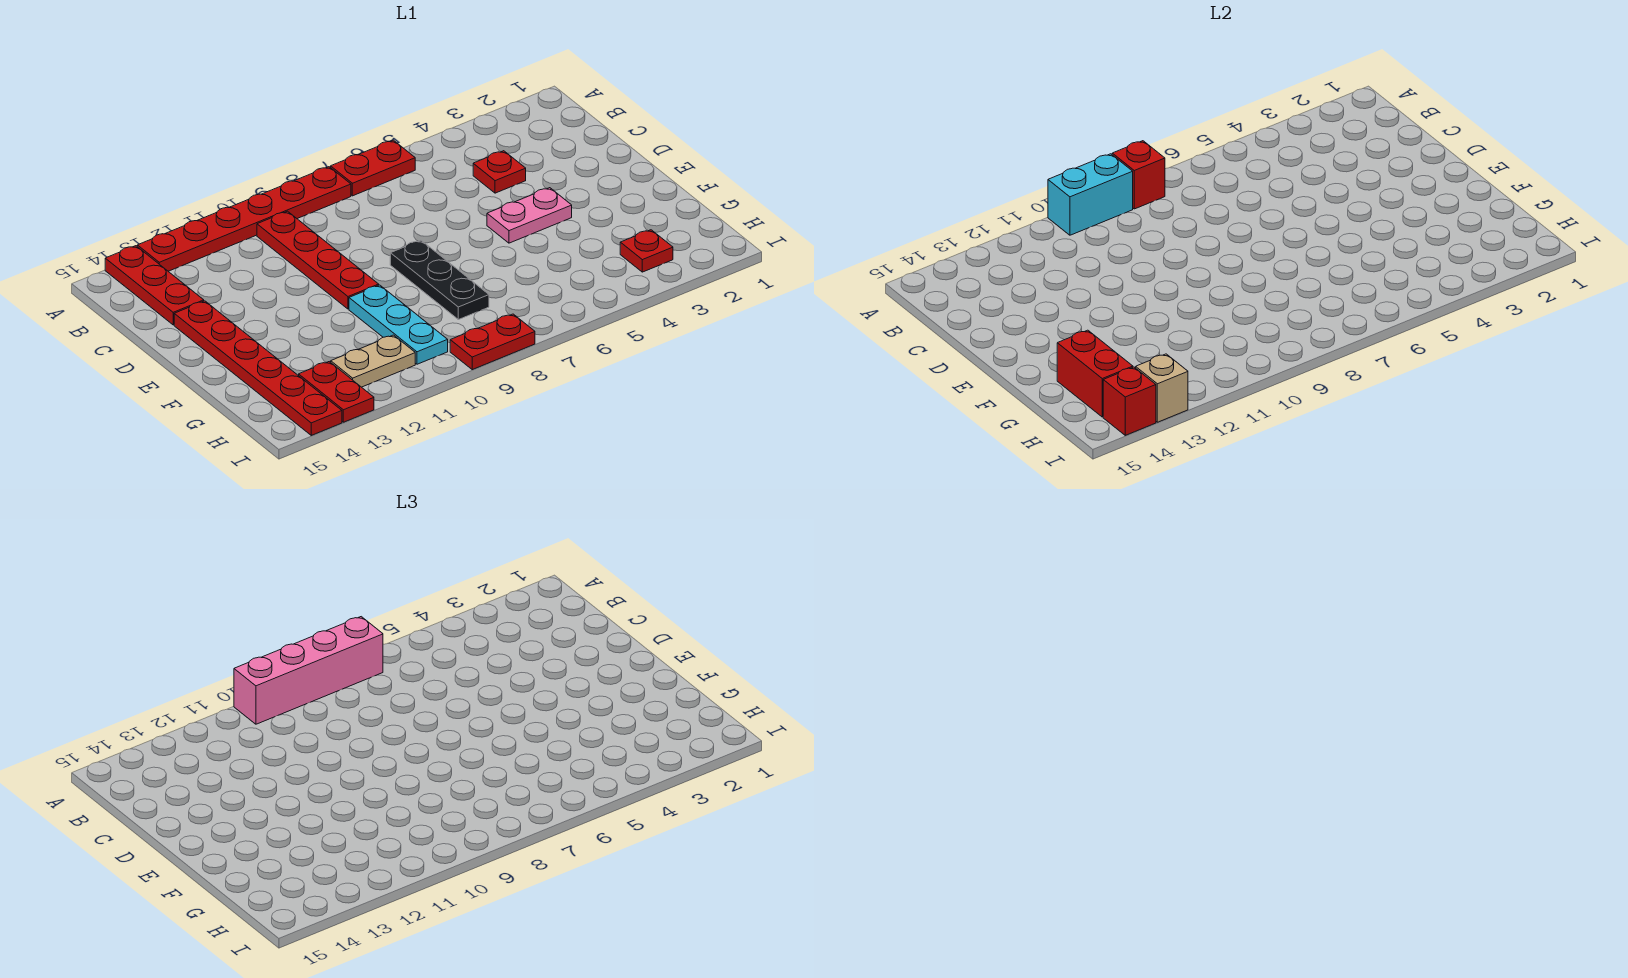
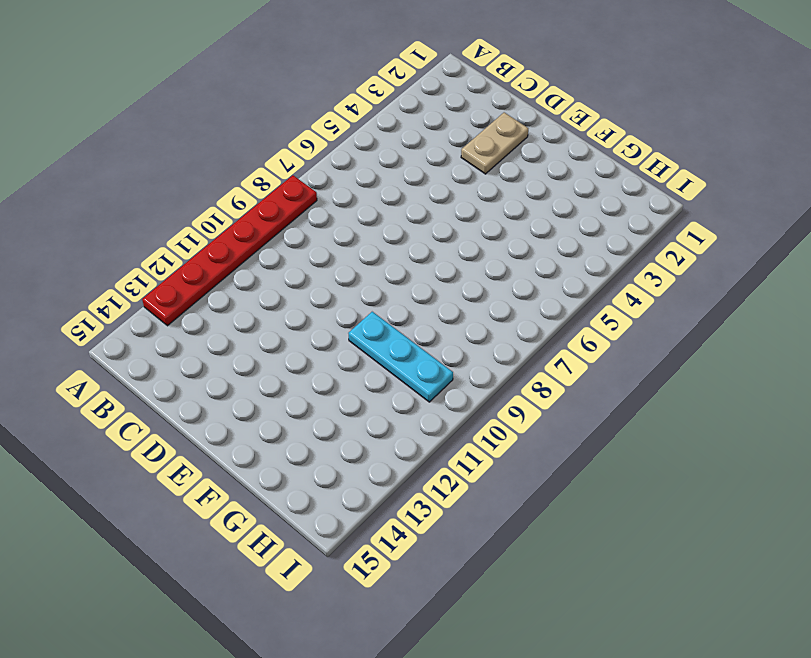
tan 1x2 plate [461,112,528,174] -> tan 1x2 plate moved to [331,335,415,387]
none -> red 1x2 plate [331,140,415,196]
none -> red 1x3 plate [105,246,204,325]
none -> red 1x4 plate [257,211,379,309]

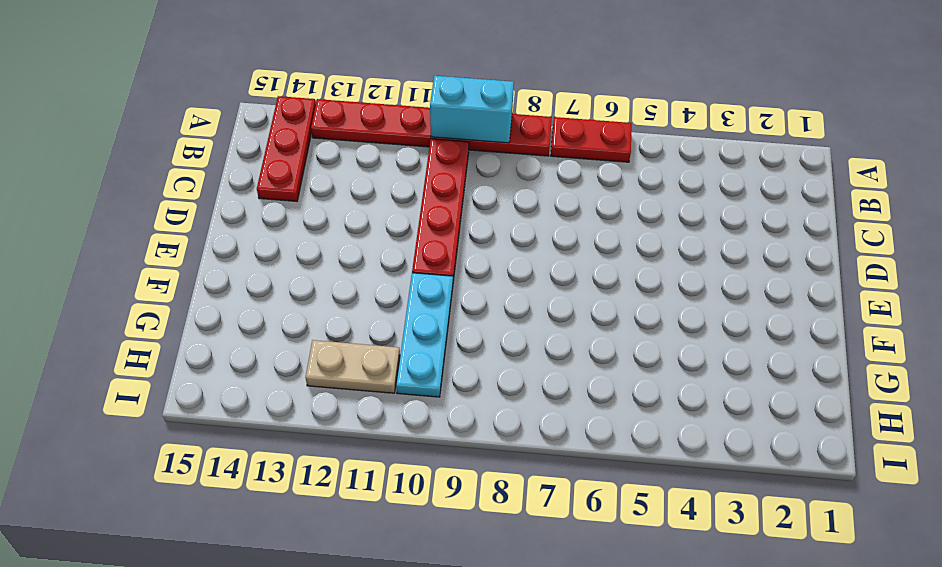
none -> red 1x1 plate [473,151,526,193]
none -> red 1x6 plate [174,301,342,435]
none -> pink 1x2 plate [487,188,572,243]

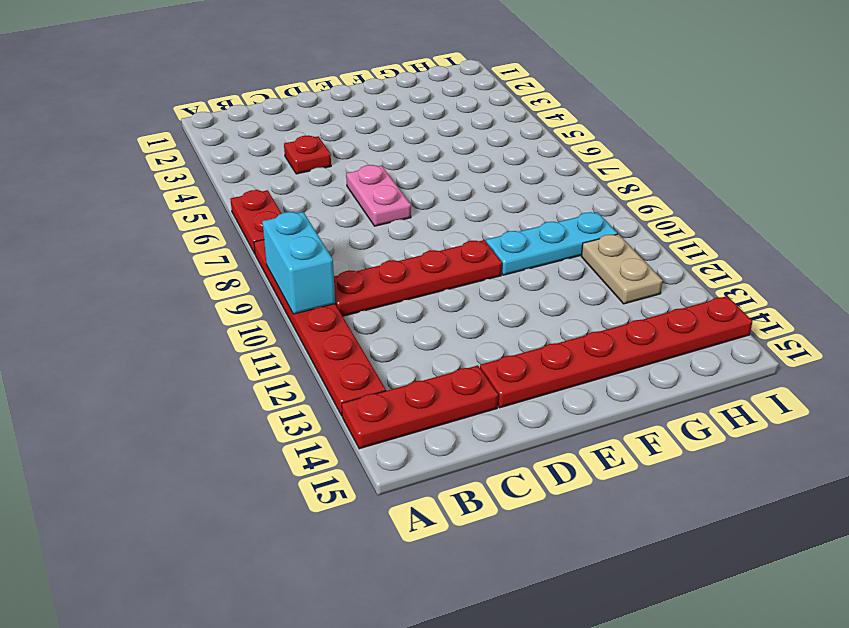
pink 1x2 plate [346,165,411,226] -> pink 1x2 plate moved to [487,188,572,243]
none -> black 1x3 plate [390,240,489,320]
none -> red 1x1 plate [620,230,673,272]
none -> red 1x2 plate [299,362,374,422]

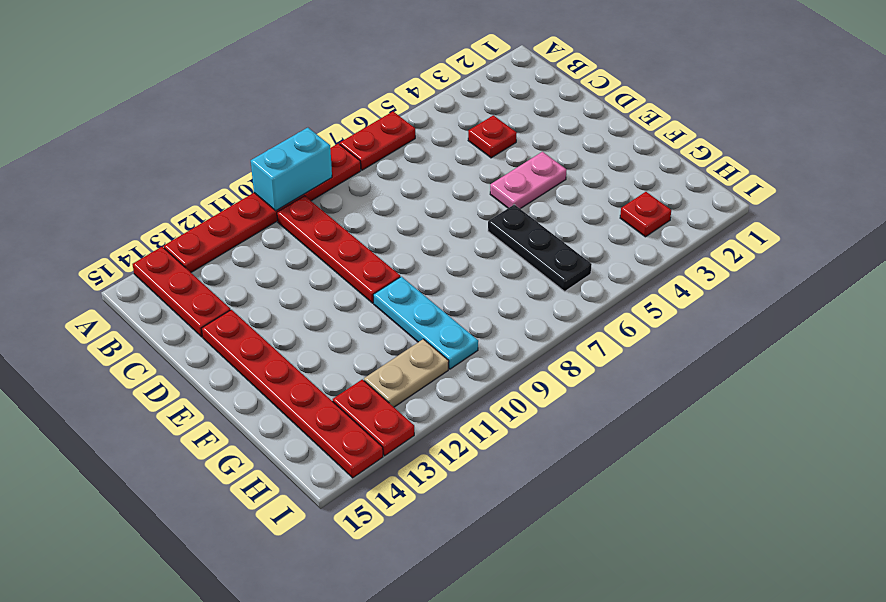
black 1x3 plate [488,205,592,291] -> black 1x3 plate moved to [390,240,489,320]
none -> red 1x2 plate [450,314,535,370]
none -> red 1x1 brick [1112,141,1165,209]
none -> red 1x2 brick [1057,330,1133,417]

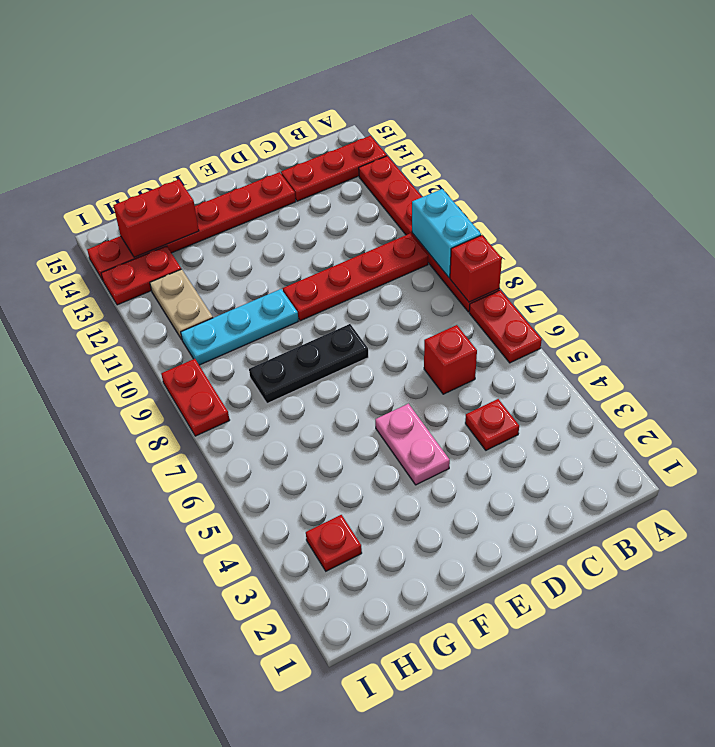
red 1x1 brick [424,325,477,394] -> red 1x1 brick moved to [1103,367,1156,435]
none -> tan 1x1 brick [1136,354,1188,422]
none -> pink 1x4 brick [234,617,383,724]

